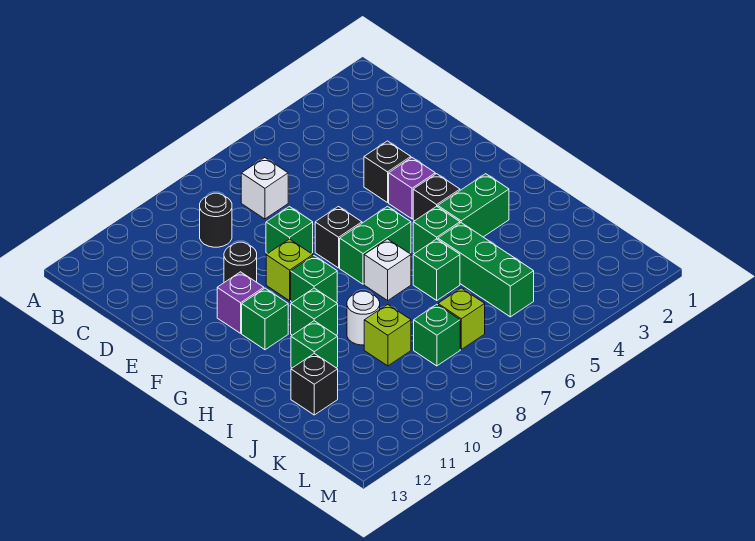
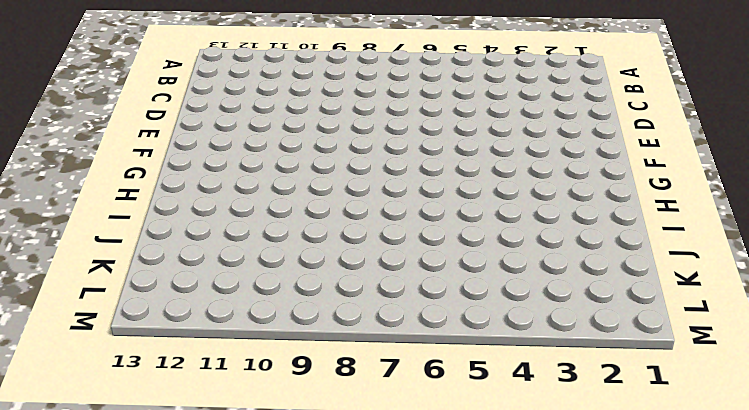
none -> white 1x1 brick [241,158,288,219]
none -> black 1x1 round brick [200,193,232,247]
none -> black 1x1 brick [364,141,411,203]

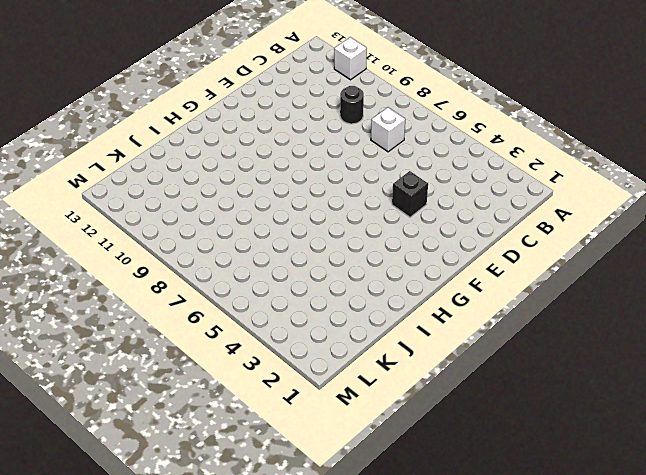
white 1x1 brick [334,37,367,80] -> white 1x1 brick moved to [364,239,411,300]
none -> green 1x1 brick [266,207,313,254]
none -> black 1x1 round brick [224,242,257,282]
none -> purple 1x1 brick [389,158,435,219]

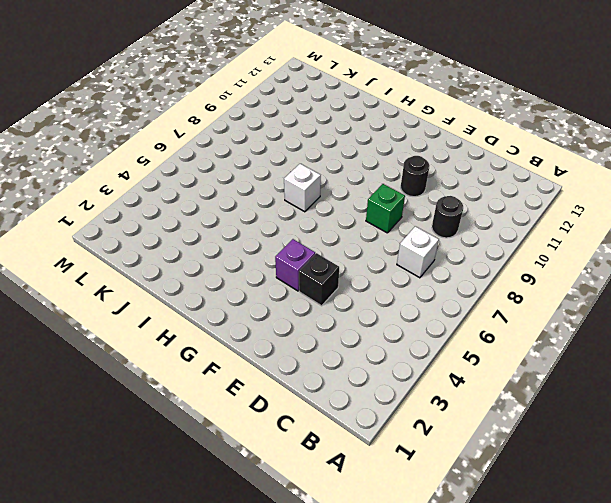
none -> black 1x1 brick [315,207,362,268]
none -> lime 1x1 brick [266,239,313,301]
none -> purple 1x1 brick [217,272,264,333]

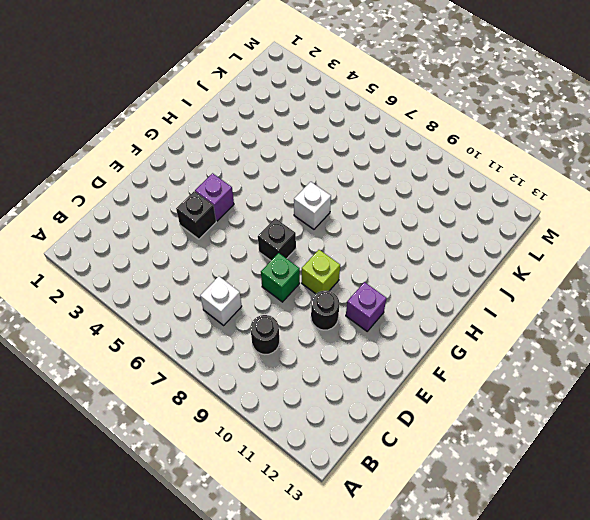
none -> black 1x1 brick [413,174,460,221]
none -> green 1x2 brick [340,206,411,284]
none -> green 1x1 brick [291,256,337,302]

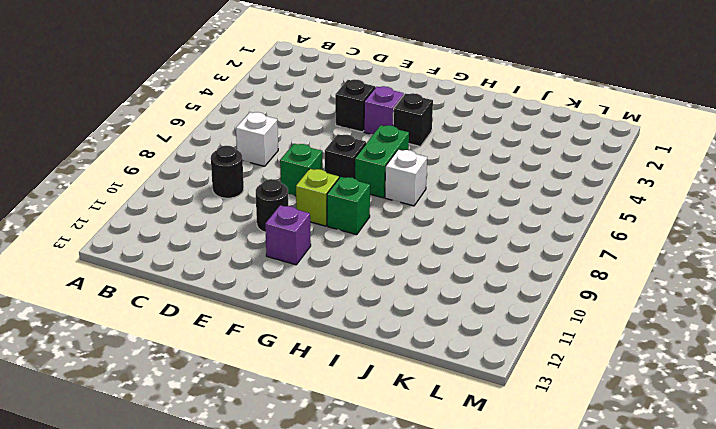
none -> green 1x1 brick [242,288,288,350]
none -> green 1x2 brick [438,174,509,237]
none -> green 1x1 brick [413,206,460,253]

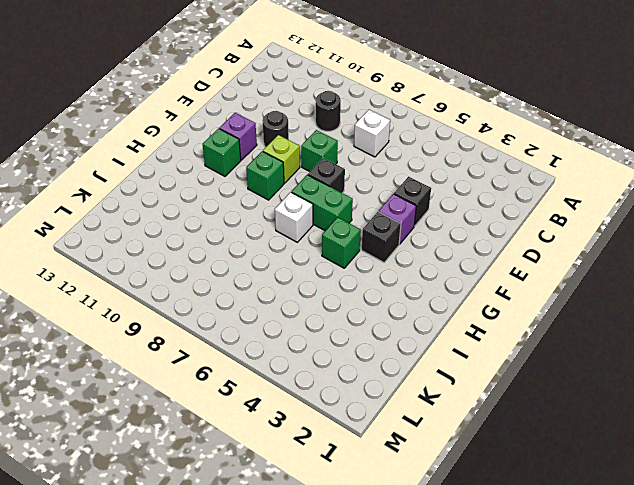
none -> green 1x2 brick [438,174,509,237]
none -> green 1x1 brick [291,288,338,335]
none -> green 1x3 brick [438,223,534,317]

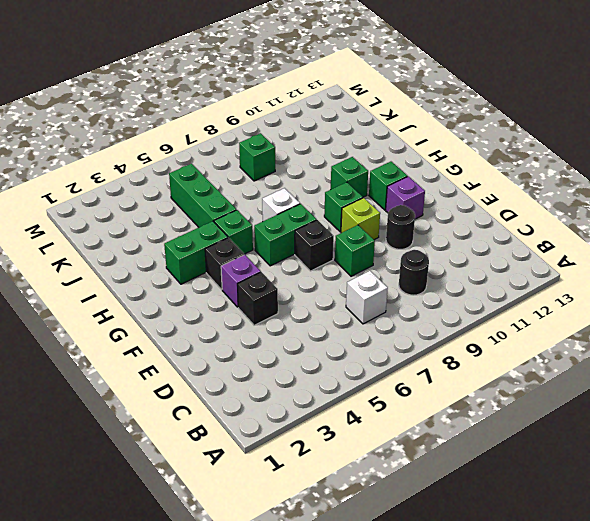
none -> green 1x1 brick [413,239,460,300]
none -> white 1x1 round brick [347,291,380,345]
none -> green 1x1 brick [291,321,338,368]

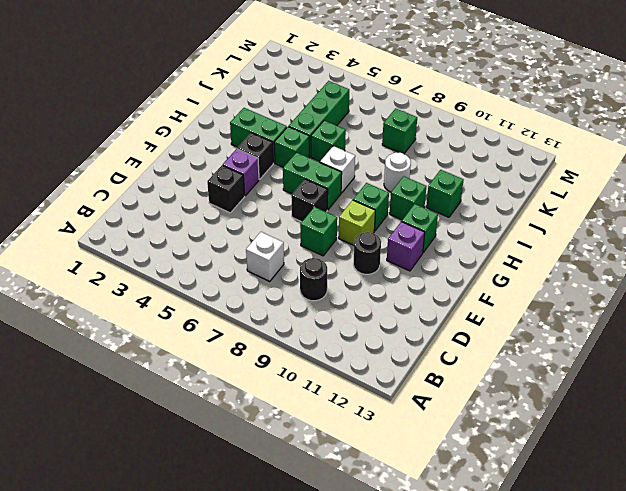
none -> lime 1x1 brick [364,304,411,366]
none -> black 1x1 brick [291,354,338,415]
none -> lime 1x1 brick [438,288,485,349]

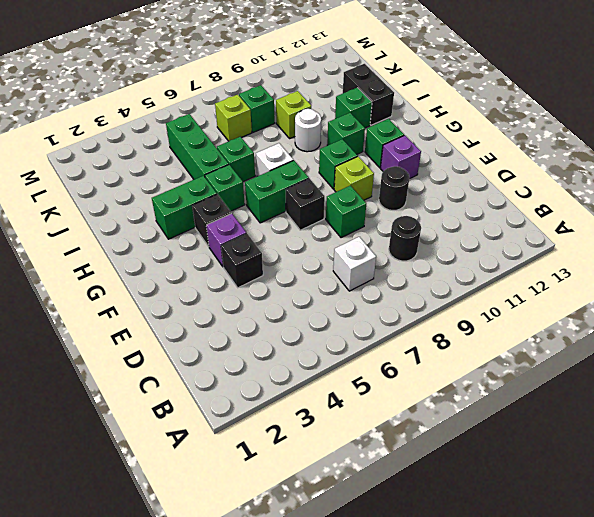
black 1x2 brick [343,64,394,125] -> black 1x1 brick [291,354,338,415]

